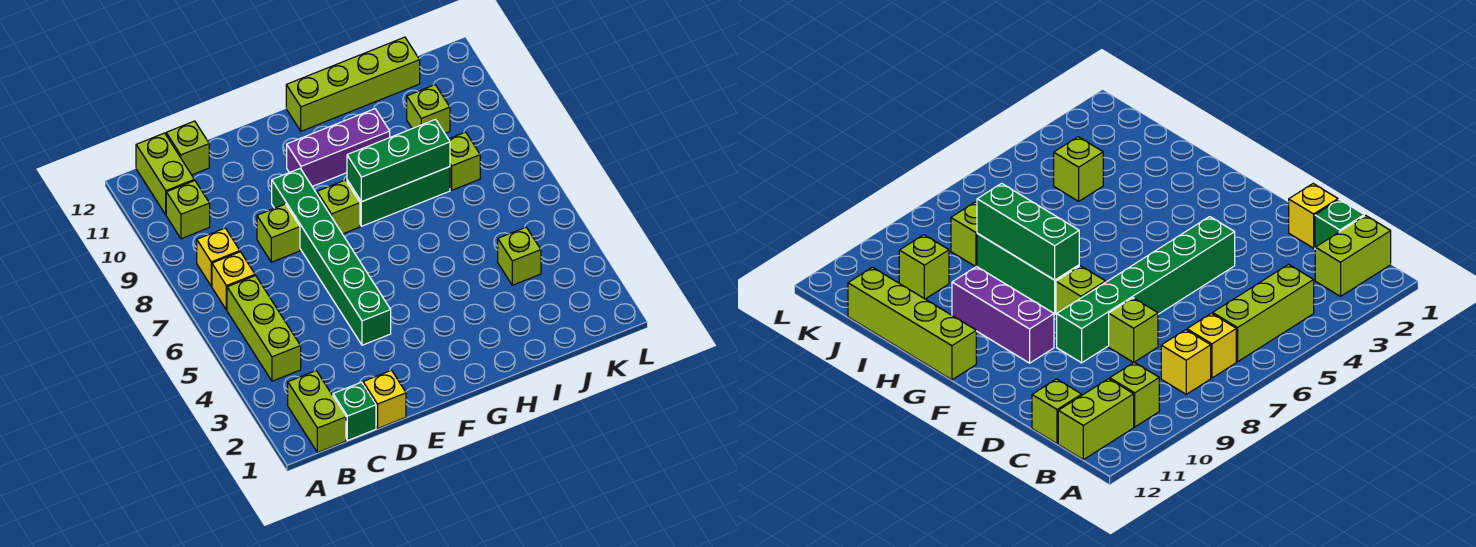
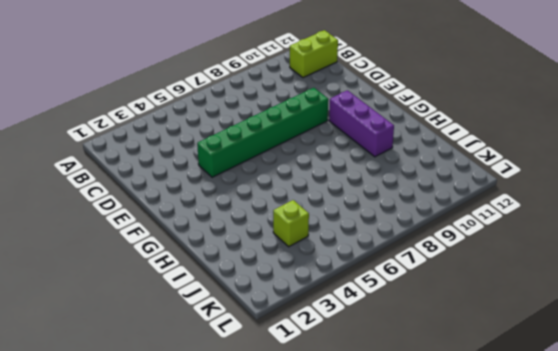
none -> lime 1x2 brick [288,371,346,453]
none -> lime 1x3 brick [227,276,301,381]
none -> yellow 1x1 brick [212,252,255,310]

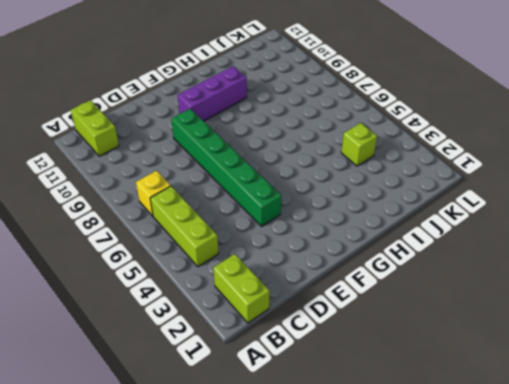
none -> yellow 1x1 brick [197,228,240,286]
none -> lime 1x1 brick [166,181,210,239]
none -> green 1x1 brick [333,382,376,441]

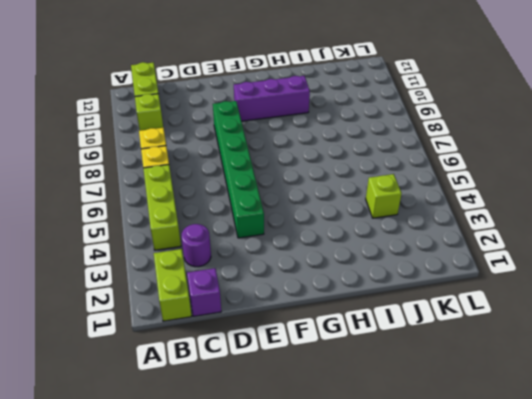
purple 1x1 brick [187,268,221,316] -> green 1x1 brick [333,382,376,441]
purple 1x1 round brick [182,224,211,267] -> none
none -> lime 1x1 brick [166,121,209,175]
none -> yellow 1x1 brick [363,370,406,428]
none -> lime 1x1 brick [257,204,300,262]

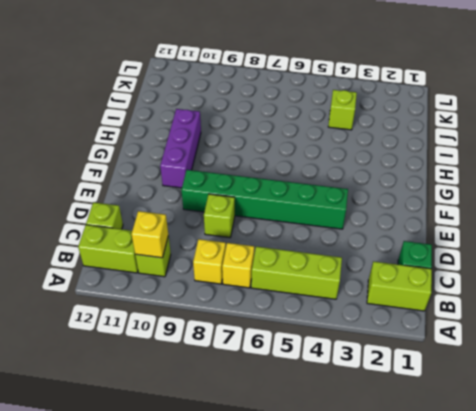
yellow 1x1 brick [132,211,168,258] -> yellow 1x1 brick moved to [363,370,406,428]
none -> lime 1x1 brick [317,180,360,234]
none -> green 1x3 brick [347,167,450,226]
none -> lime 1x4 brick [286,37,420,131]

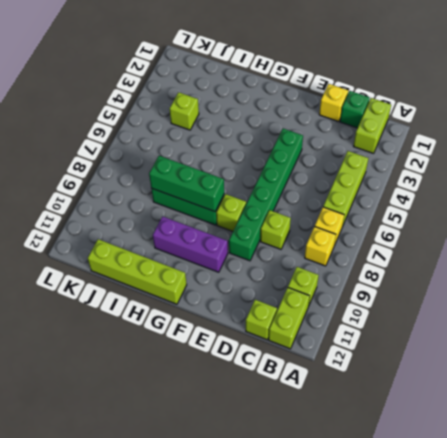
none -> lime 1x1 brick [449,132,480,190]
none -> lime 1x1 brick [407,85,450,133]

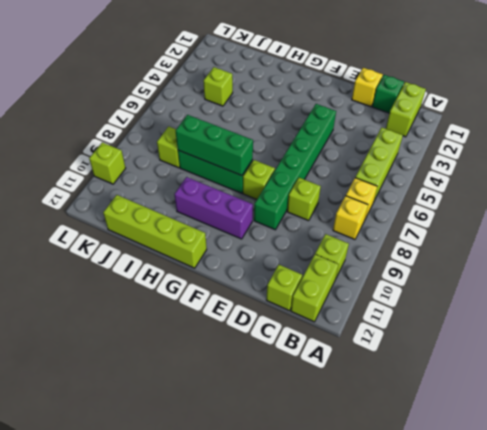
lime 1x1 brick [89,142,126,184] -> lime 1x1 brick moved to [407,85,450,133]

